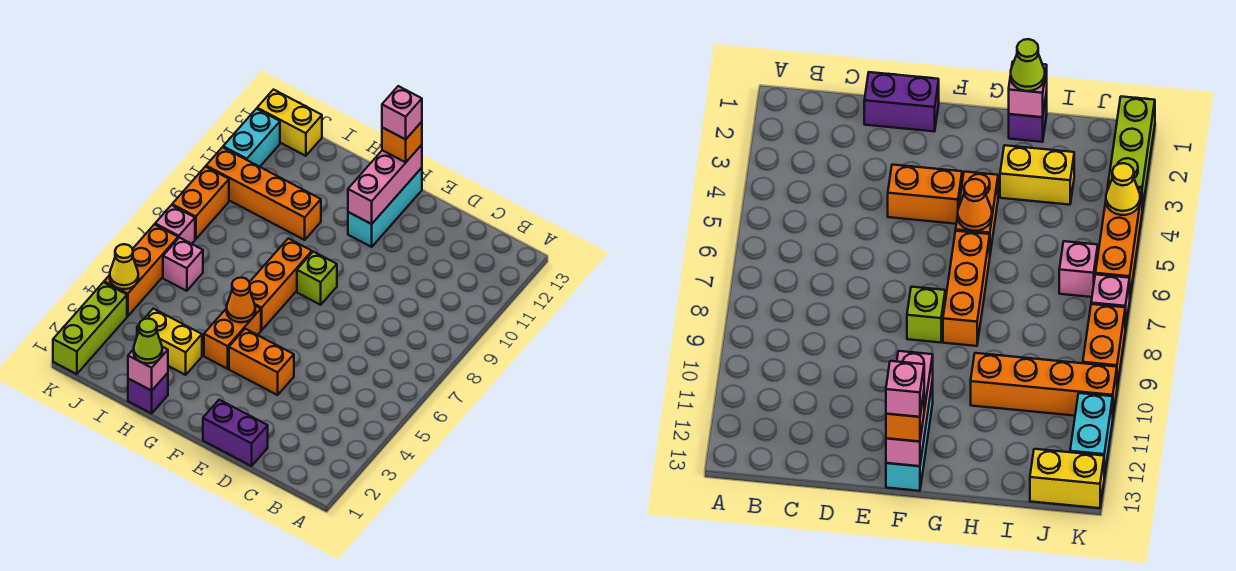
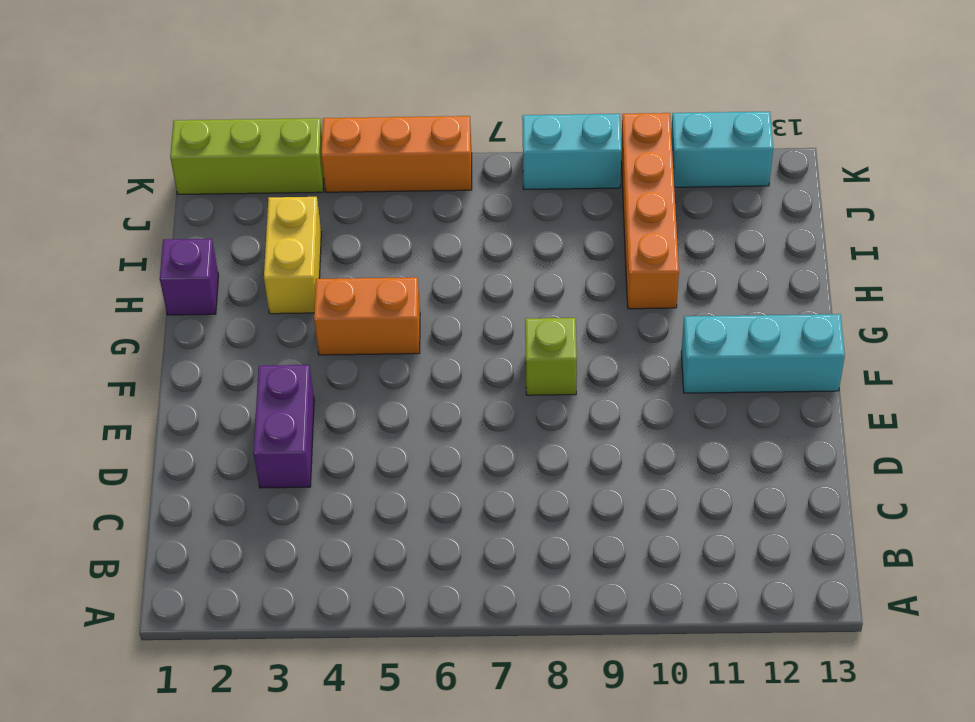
purple 1x2 brick [253,365,314,488] -> purple 1x2 brick moved to [203,400,268,466]
cyan 1x2 brick [522,114,622,190] -> orange 1x2 brick [172,167,229,239]
none -> orange 1x2 brick [229,329,294,395]
none -> orange 1x3 brick [249,238,312,330]
none -> pink 1x1 brick [163,238,203,291]

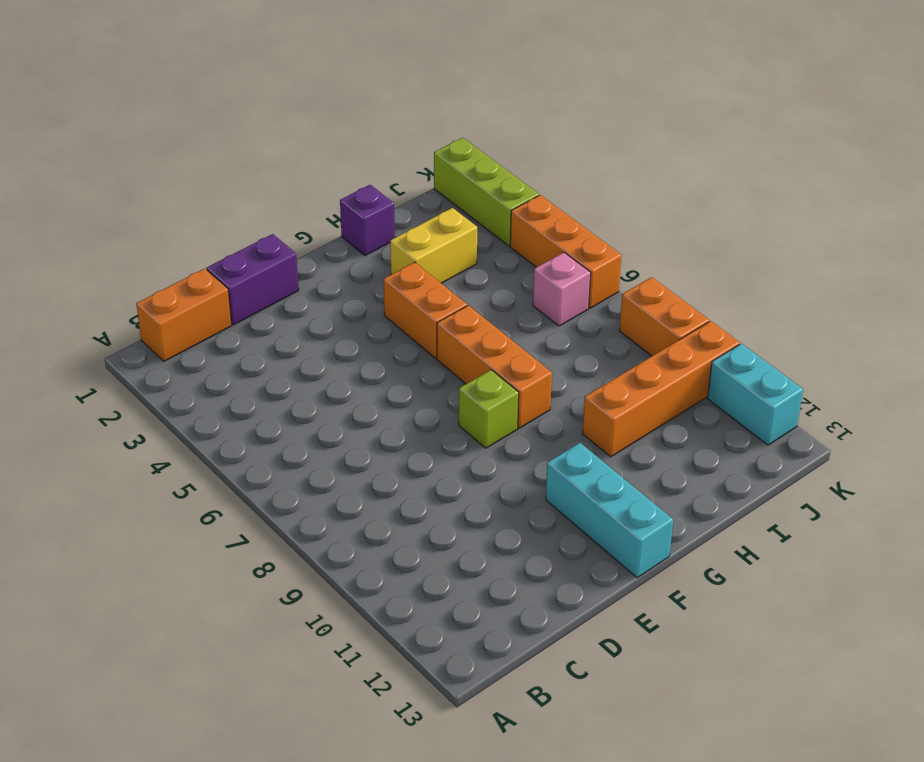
orange 1x2 brick [136,269,232,361] -> orange 1x2 brick moved to [229,329,294,395]
none -> yellow 1x2 brick [257,90,322,156]
none -> pink 1x1 brick [155,205,195,244]
none -> pink 1x3 brick [348,145,422,224]

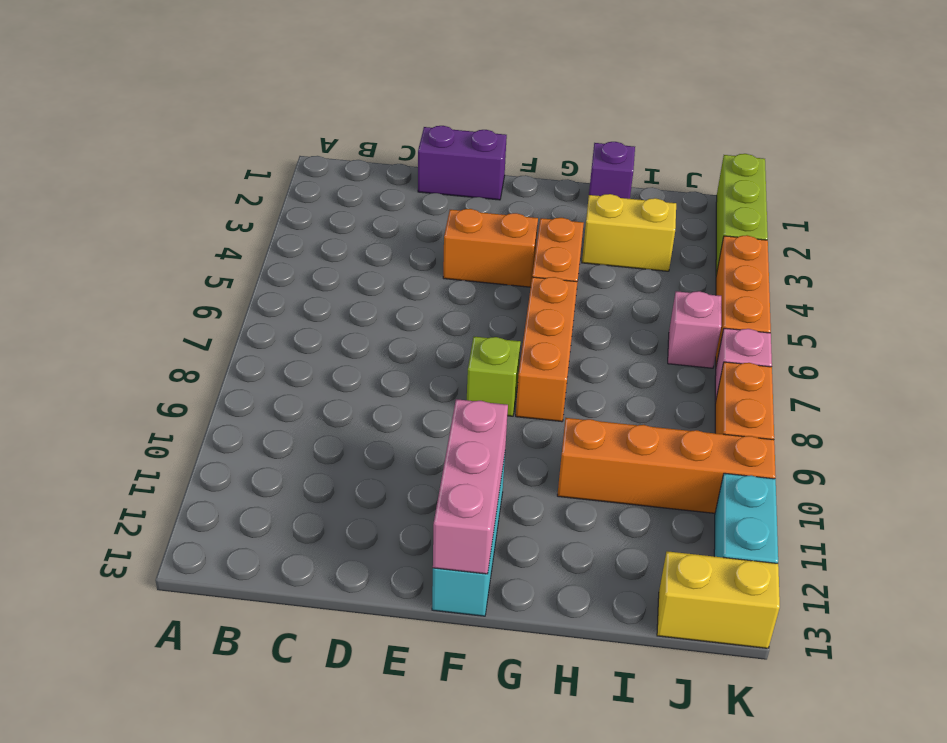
none -> orange 1x1 cone [227,277,255,322]
none -> pink 1x1 brick [128,347,168,391]
none -> yellow 1x1 cone [110,244,138,289]

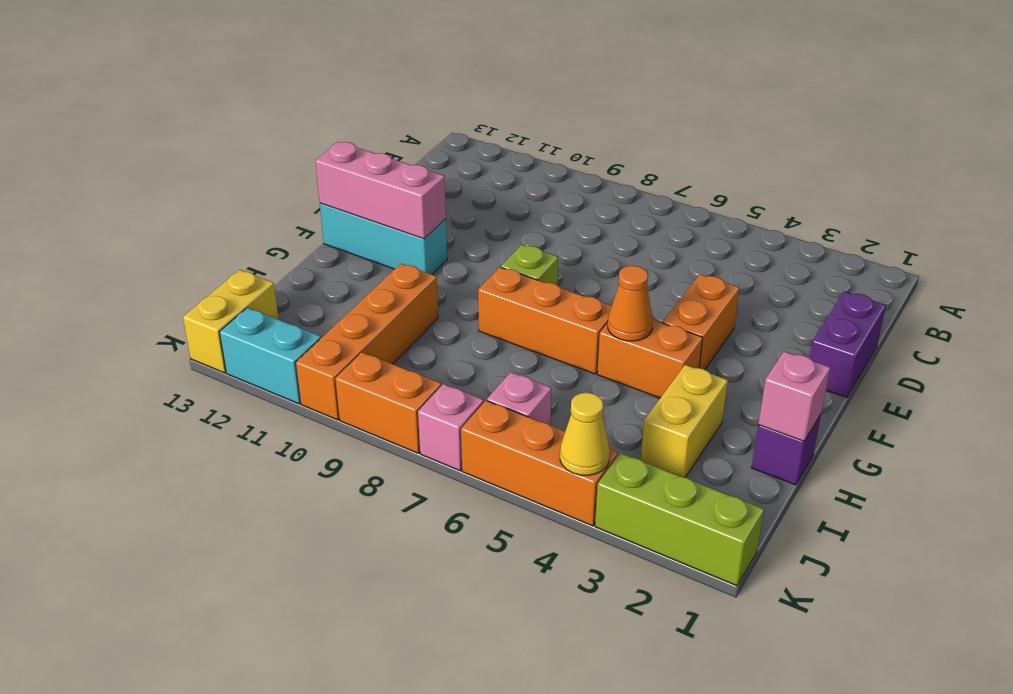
none -> orange 1x1 brick [382,122,422,162]
none -> lime 1x1 cone [134,318,162,363]
none -> pink 1x1 brick [382,86,422,139]

